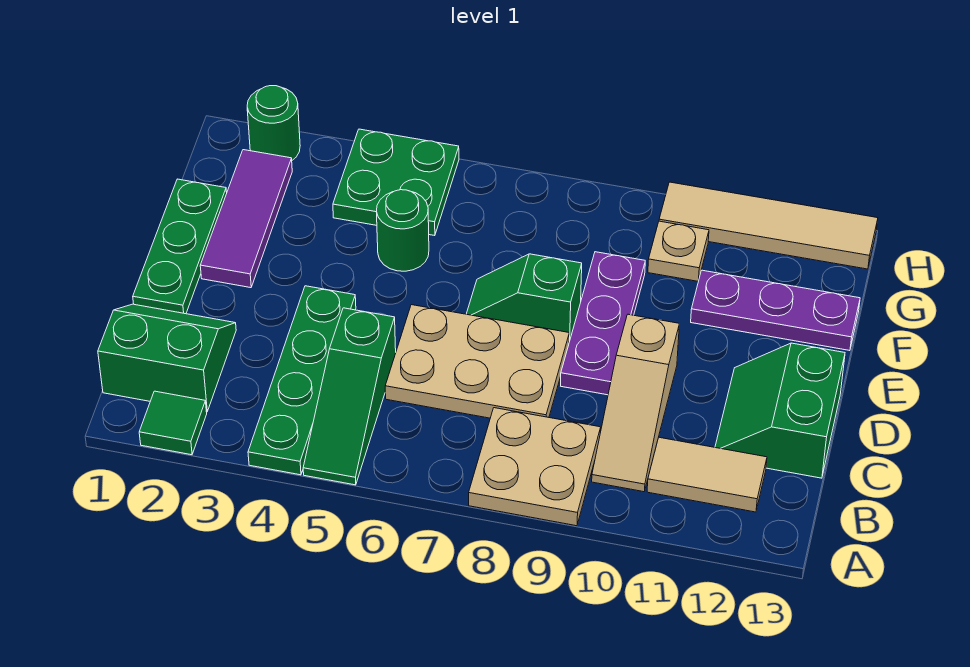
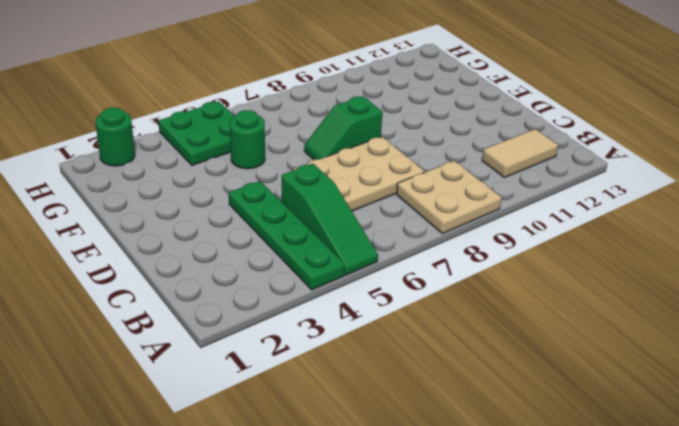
none -> green 1x1 tile [139,391,207,455]
none -> green 2x2 slope [98,304,236,412]
none -> tan 1x3 slope [592,314,679,492]

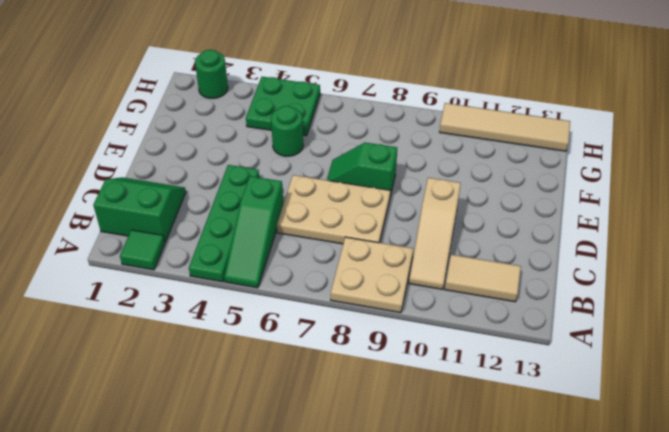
none -> green 2x2 slope [715,343,845,478]
none -> green 1x3 plate [133,179,227,314]
none -> purple 1x3 plate [561,252,645,395]

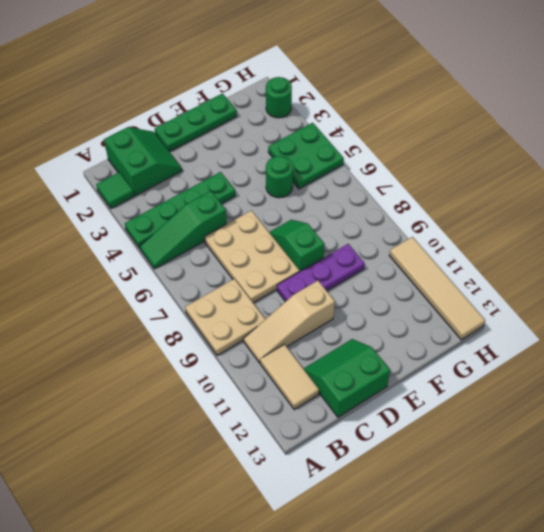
none -> purple 1x3 tile [200,150,292,288]
none -> purple 1x3 plate [691,270,860,351]
none -> tan 1x1 plate [648,221,709,281]

